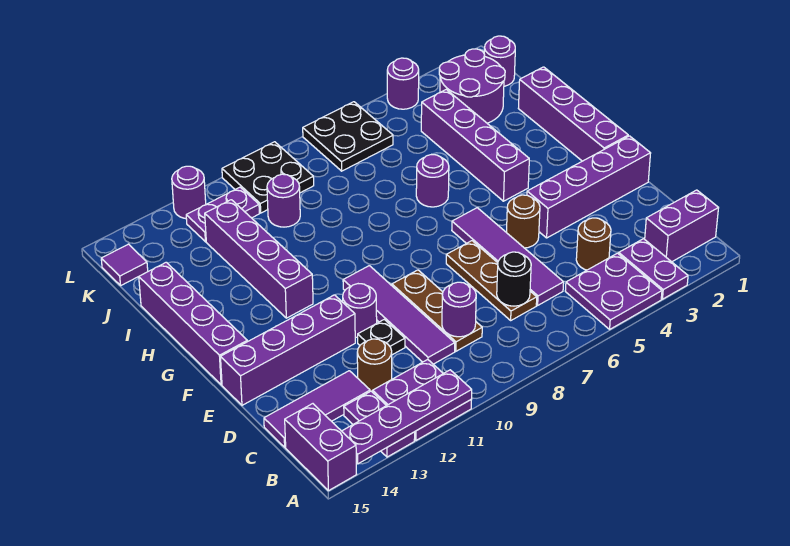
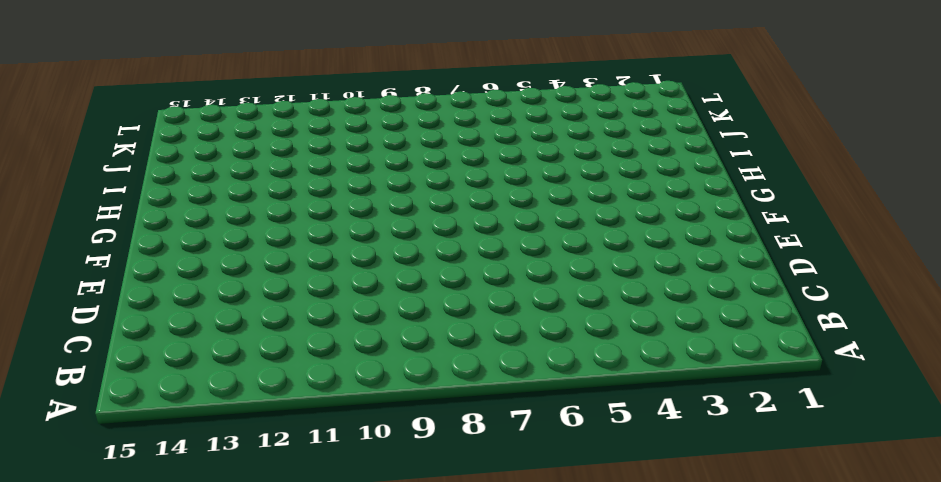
none -> purple 1x2 plate [619,239,688,299]
none -> purple 2x2 plate [565,253,662,329]
none -> purple 2x2 plate [373,360,471,440]
none -> purple 1x2 plate [344,391,415,457]

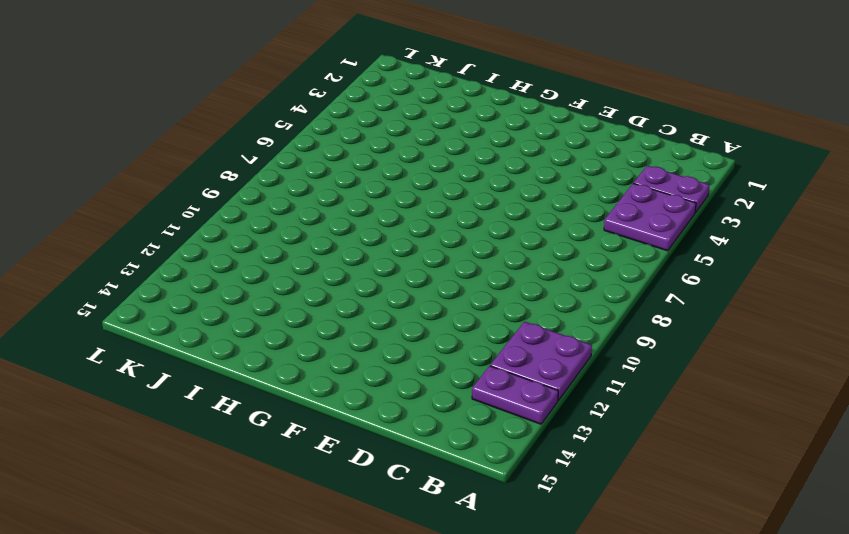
none -> purple 1x2 brick [285,404,357,491]
none -> purple 1x2 brick [645,190,718,262]
none -> brown 1x1 round brick [576,218,611,270]
none -> purple 1x4 tile [452,208,564,305]

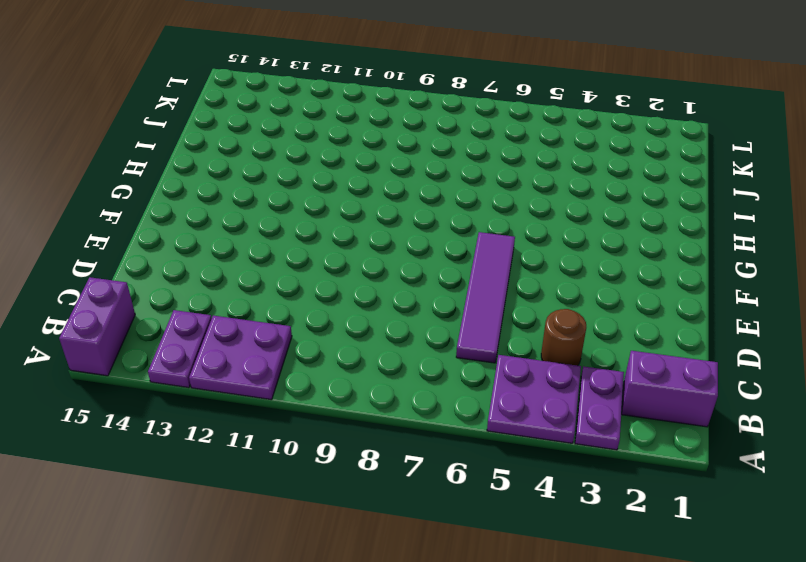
none -> brown 1x3 plate [446,241,537,320]
none -> brown 1x3 plate [392,270,482,351]
none -> purple 1x4 tile [343,266,455,364]
none -> brown 1x1 round brick [357,339,392,392]

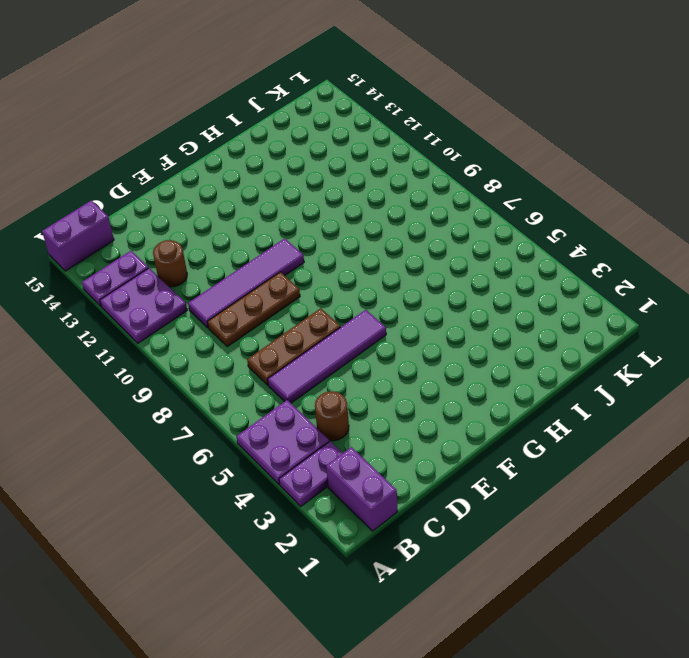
none -> purple 1x3 tile [264,371,370,447]
none -> black 1x1 plate [358,320,405,355]
none -> purple 1x4 brick [527,136,651,238]
none -> brown 1x1 round brick [506,195,540,248]

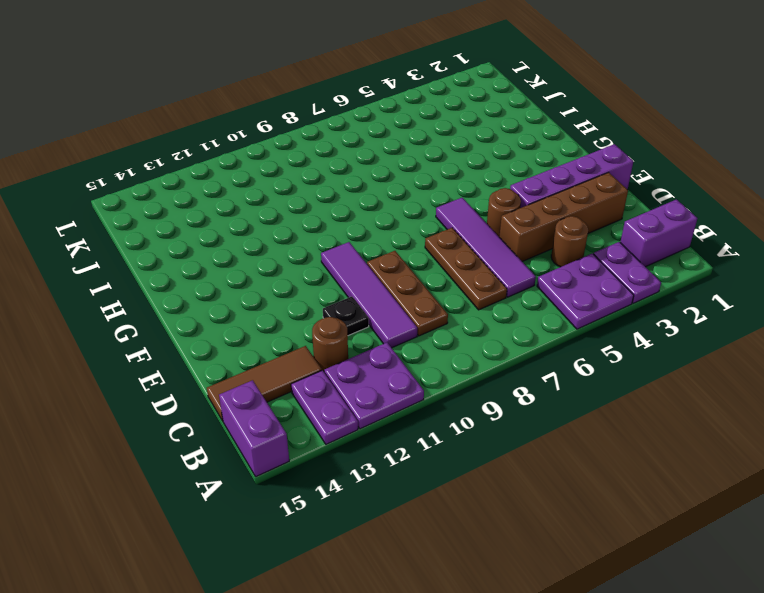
brown 1x3 tile [207,346,322,421] -> purple 1x3 tile [264,371,370,447]
brown 1x4 brick [499,172,628,261] -> none
none -> purple 1x1 round brick [343,284,377,338]
none -> purple 1x4 brick [221,295,355,405]
none -> purple 1x4 brick [518,67,628,161]
none -> purple 1x4 brick [139,262,247,385]

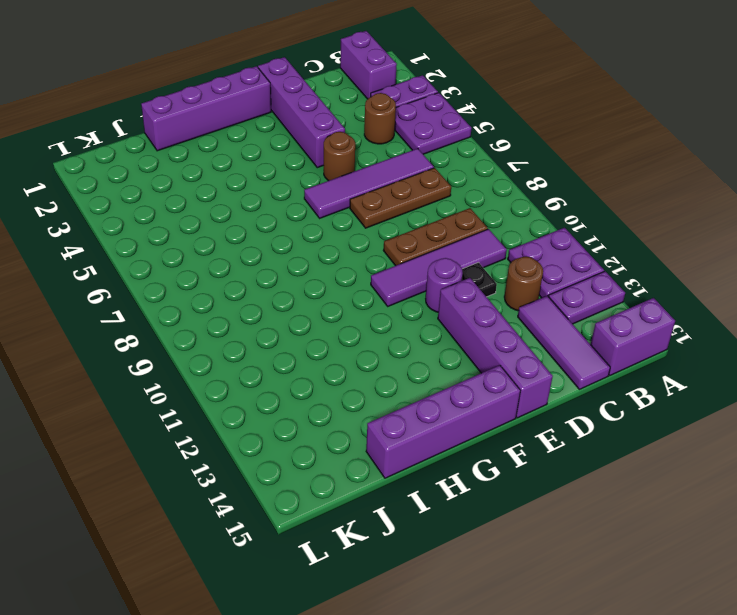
none -> purple 1x4 brick [421,89,529,201]
none -> purple 1x4 brick [205,200,313,318]
none -> purple 1x1 round brick [416,154,449,207]
none -> purple 2x2 round brick [439,49,505,123]

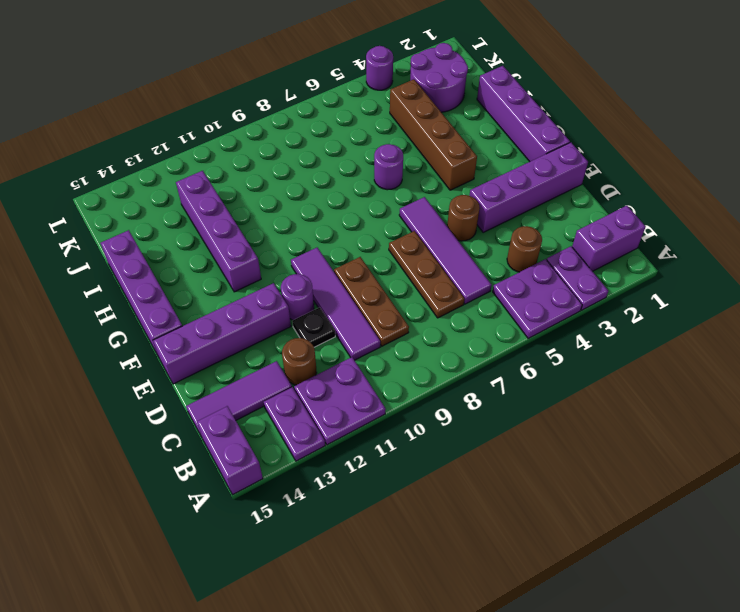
brown 1x4 brick [390,79,477,190] -> purple 1x4 brick [421,89,529,201]
none -> purple 1x1 round brick [267,174,300,227]
none -> purple 1x1 round brick [484,36,515,86]
none -> black 2x2 plate [303,102,393,171]
none -> black 2x2 plate [222,142,314,213]

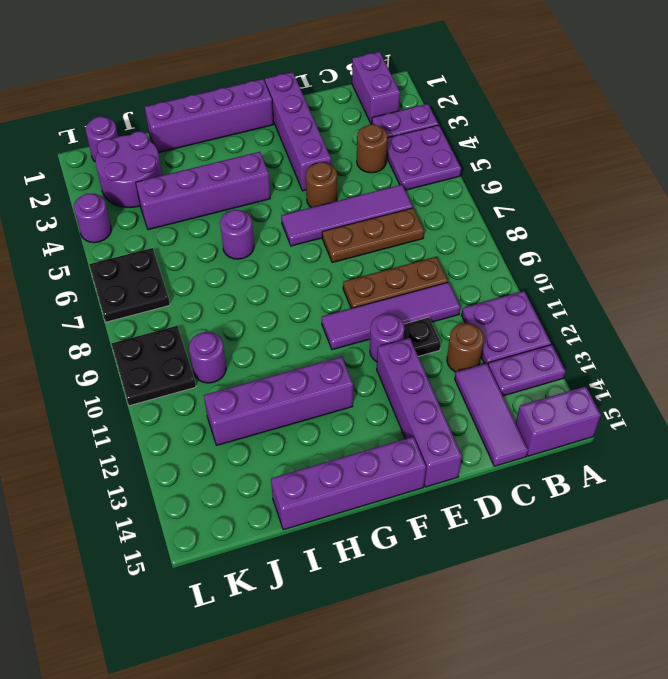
none -> purple 1x2 plate [186,187,259,242]
none -> purple 1x1 tile [101,244,148,285]
none -> purple 1x1 round brick [172,166,206,219]
none -> purple 1x4 plate [342,370,472,464]

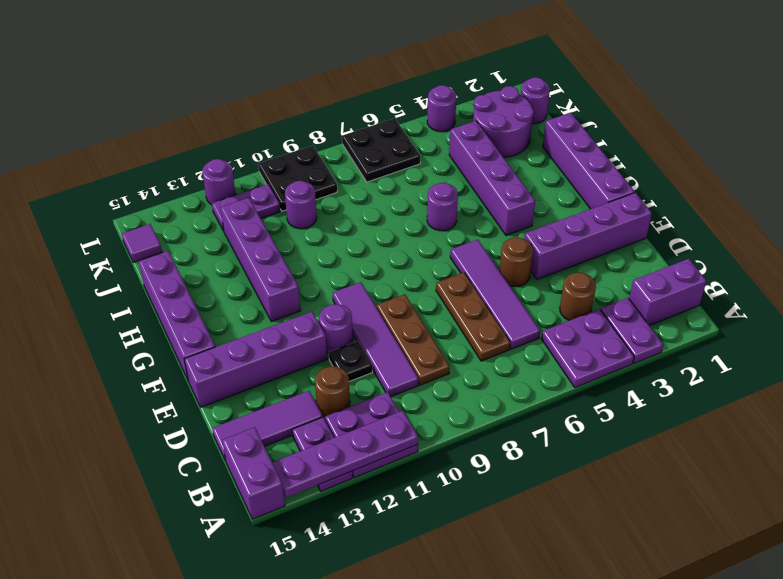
none -> black 1x1 round brick [497,252,531,306]
none -> purple 1x1 round brick [442,282,476,337]

